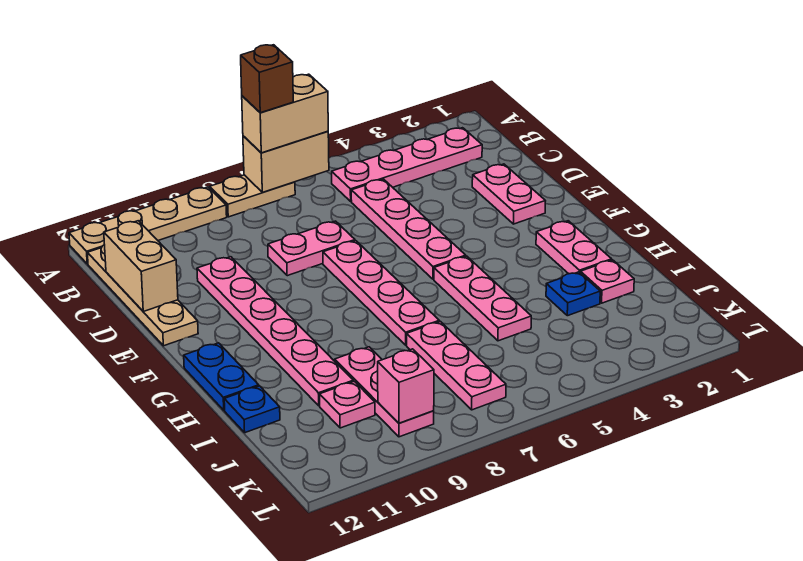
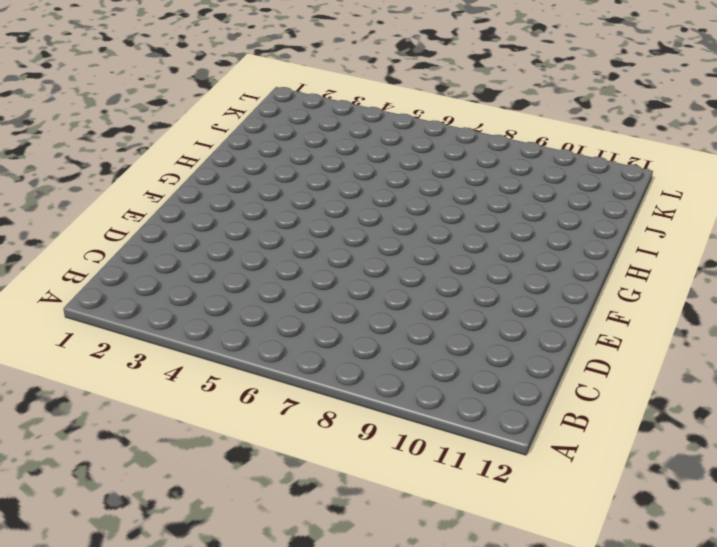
none -> tan 1x2 plate [210,175,295,217]
none -> tan 1x4 plate [69,187,227,264]
none -> pink 1x4 plate [332,128,482,201]

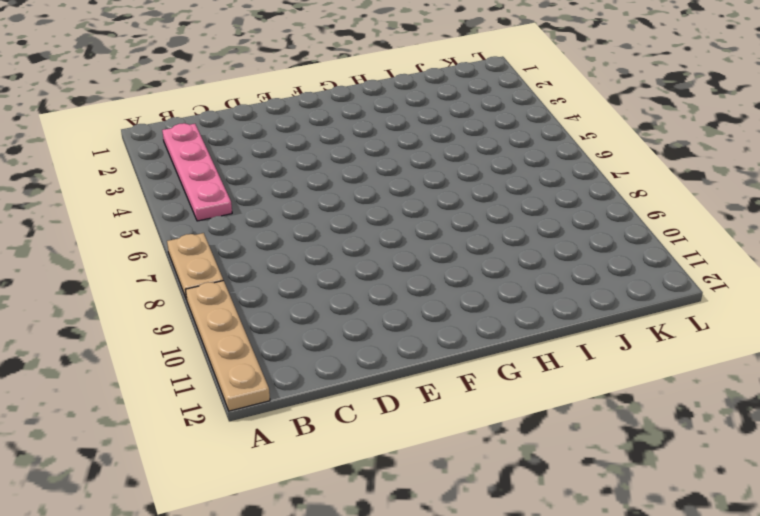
none -> tan 1x4 plate [87,245,198,346]
none -> pink 1x4 plate [351,179,466,279]
none -> pink 1x2 plate [472,164,545,224]

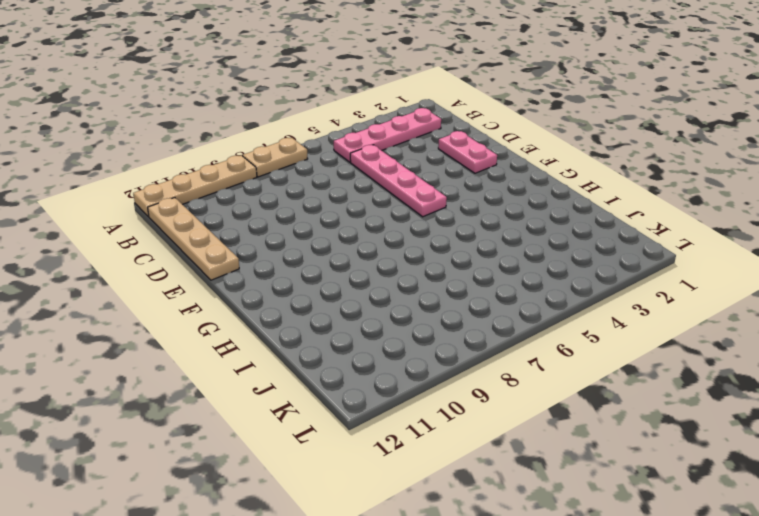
none -> pink 1x2 plate [268,221,355,276]
none -> pink 1x6 plate [197,257,353,406]
none -> pink 1x4 plate [323,241,439,345]

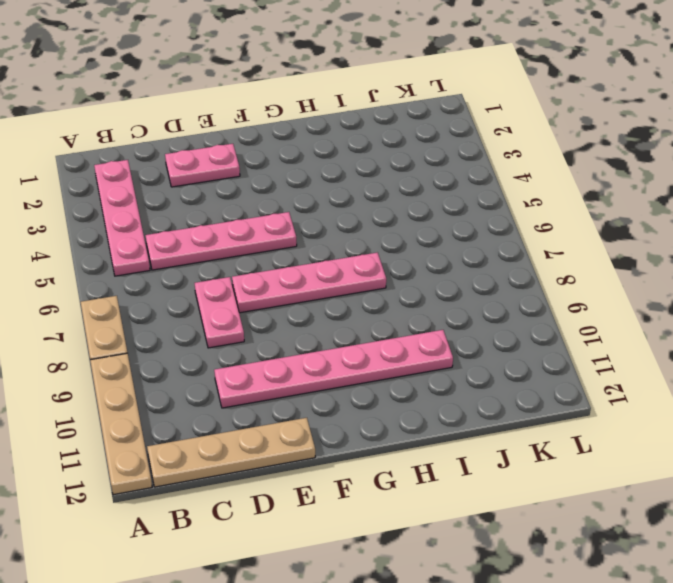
none -> pink 1x2 plate [536,221,612,274]
none -> pink 1x3 plate [434,256,531,341]
none -> blue 1x2 plate [184,343,259,410]

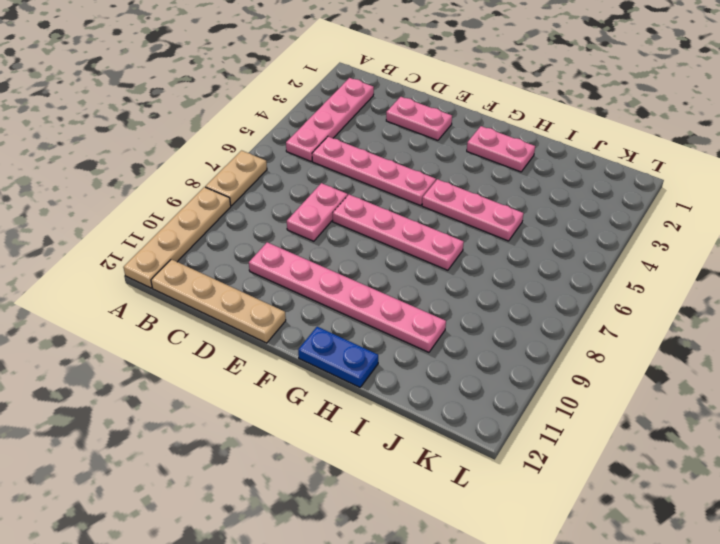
none -> pink 1x1 plate [580,260,634,303]
none -> blue 1x1 plate [546,272,600,316]
none -> pink 1x3 plate [407,321,506,410]

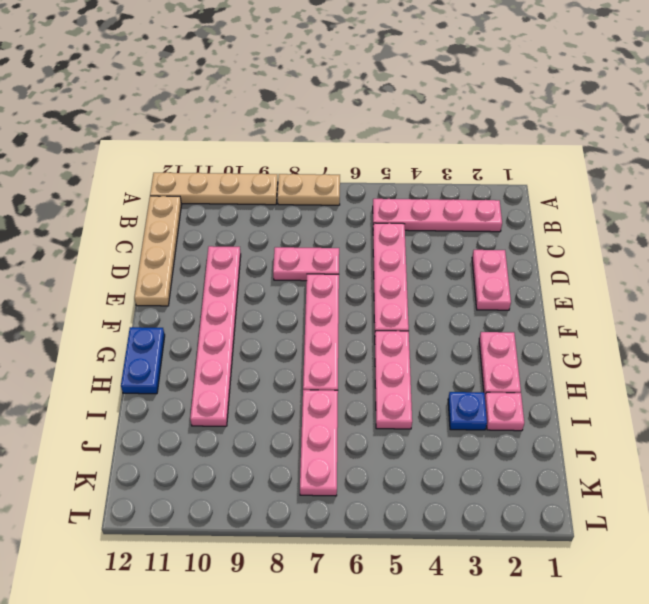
none -> pink 1x3 plate [335,347,434,437]
none -> blue 1x1 plate [224,386,280,433]
none -> pink 1x1 plate [320,381,375,428]

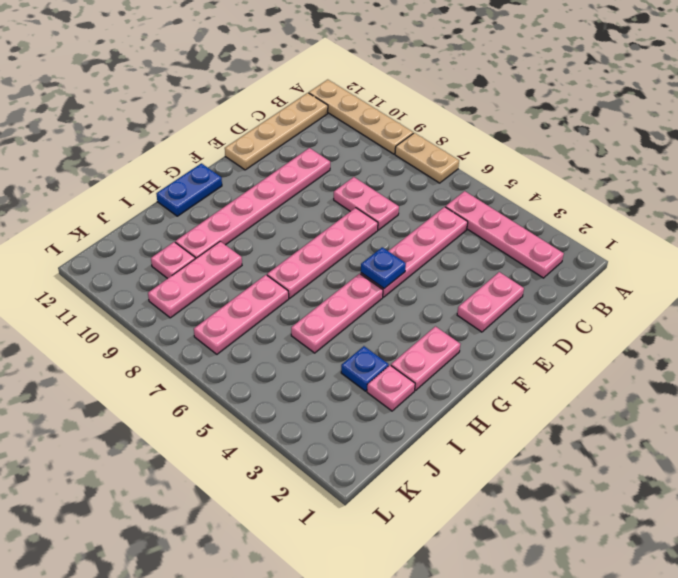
blue 1x1 plate [361,247,406,288] -> blue 1x1 plate moved to [224,386,280,433]
none -> tan 1x2 brick [243,131,329,192]
none -> tan 1x2 brick [104,221,178,311]
none -> pink 1x1 brick [378,349,434,423]

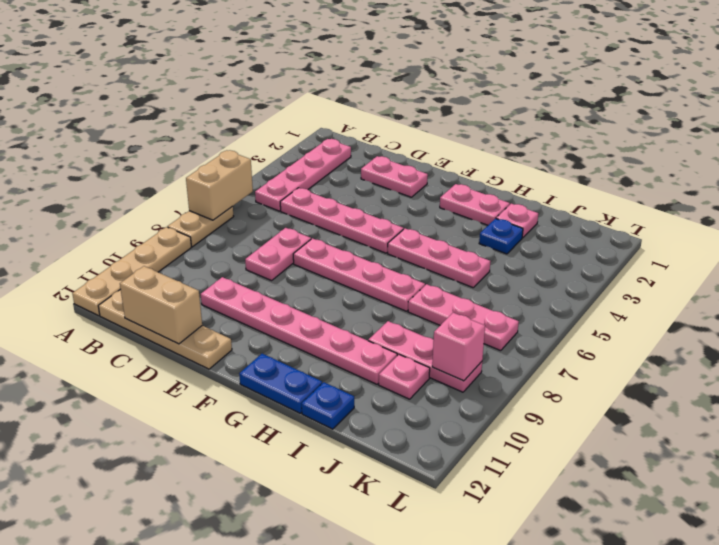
none -> tan 1x2 brick [242,74,328,153]
none -> brown 1x1 brick [241,45,293,113]

